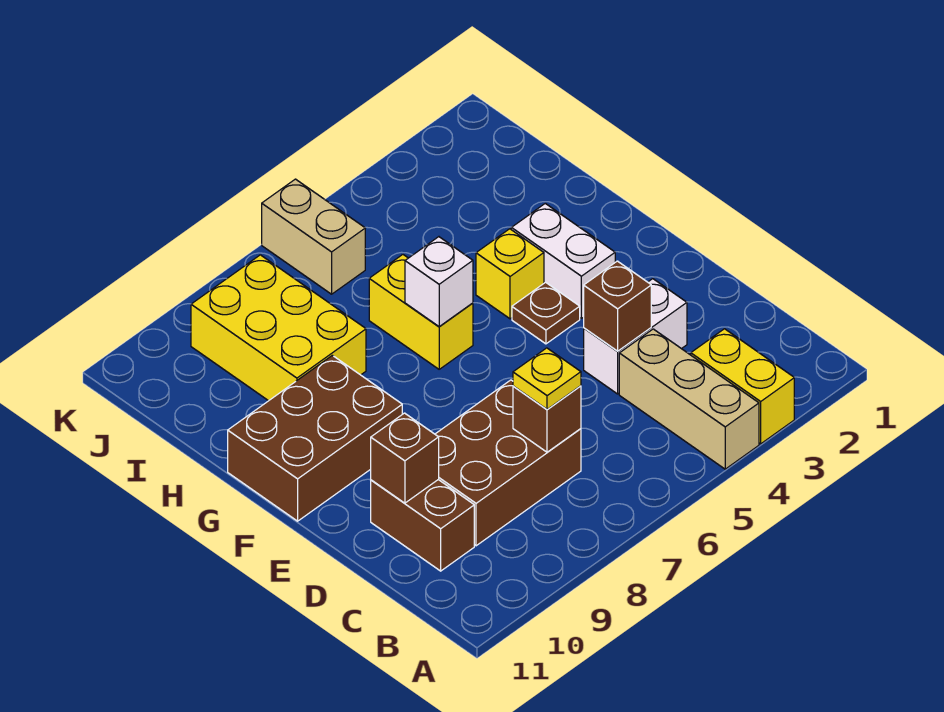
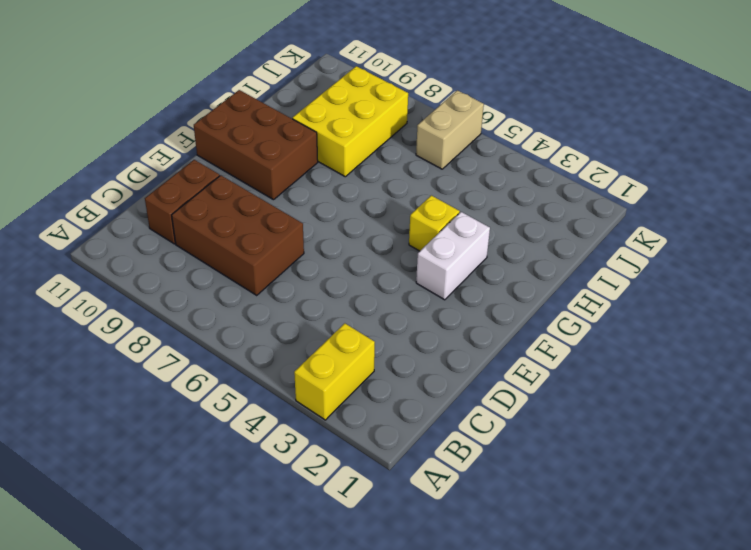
none -> tan 1x3 brick [619,329,759,469]
none -> white 1x2 brick [584,279,687,394]
none -> brown 1x1 plate [512,282,580,344]

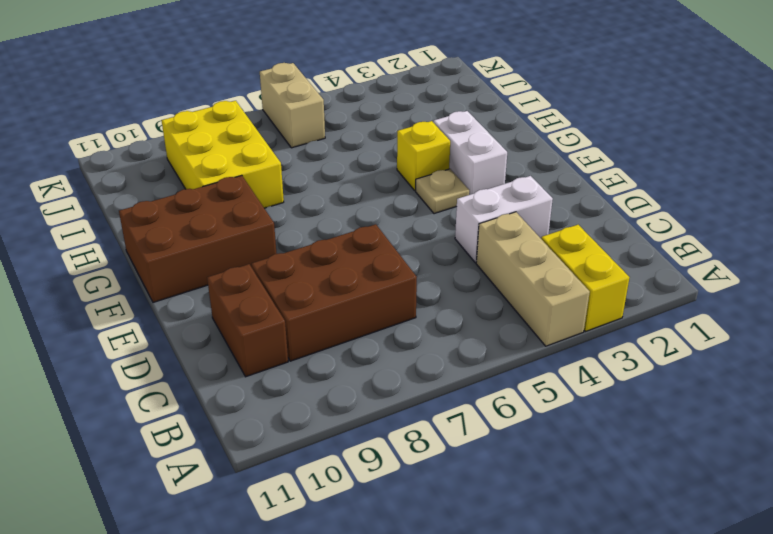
tan 1x1 plate [416,169,469,214] -> brown 1x1 plate [512,282,580,344]
none -> yellow 1x2 brick [369,255,473,369]
none -> brown 1x1 brick [513,386,581,452]
none -> brown 1x1 brick [584,261,651,351]

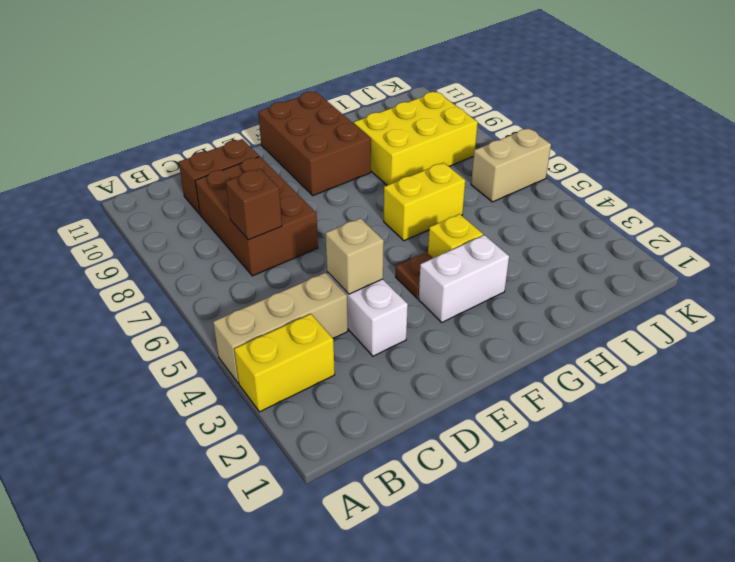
tan 1x1 brick [326,218,384,294] -> brown 1x1 brick [584,261,651,351]
none -> brown 1x1 brick [371,413,439,503]
none -> white 1x1 brick [405,237,473,327]
none -> yellow 1x1 plate [513,348,581,409]

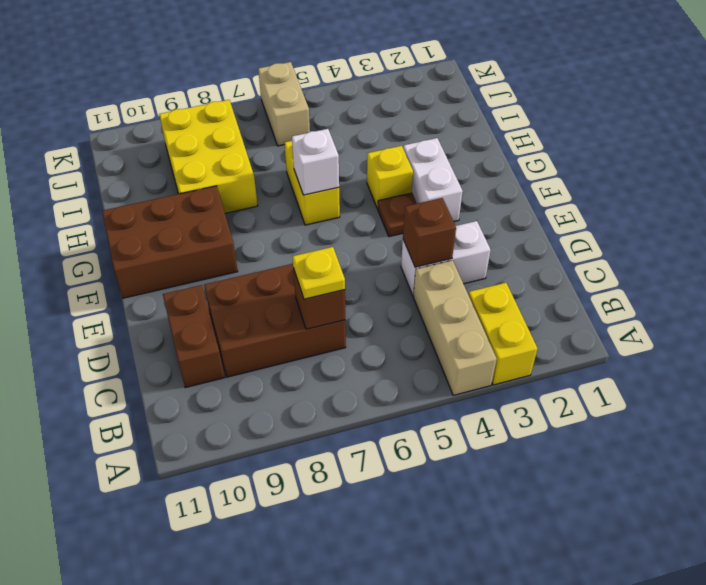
none -> brown 1x1 brick [371,413,439,503]

